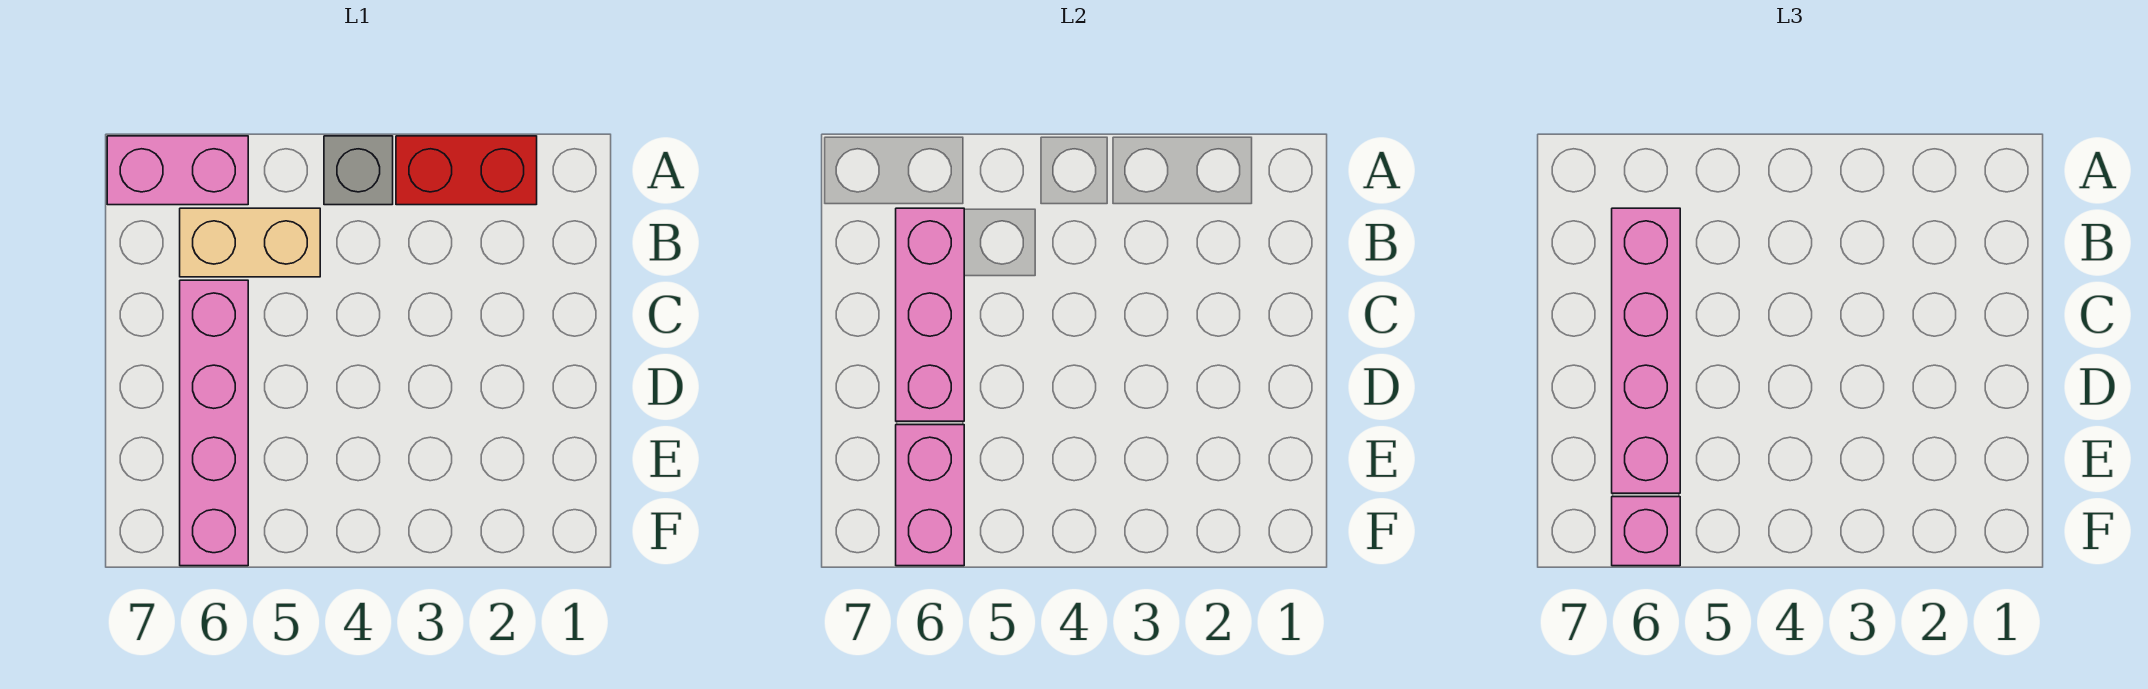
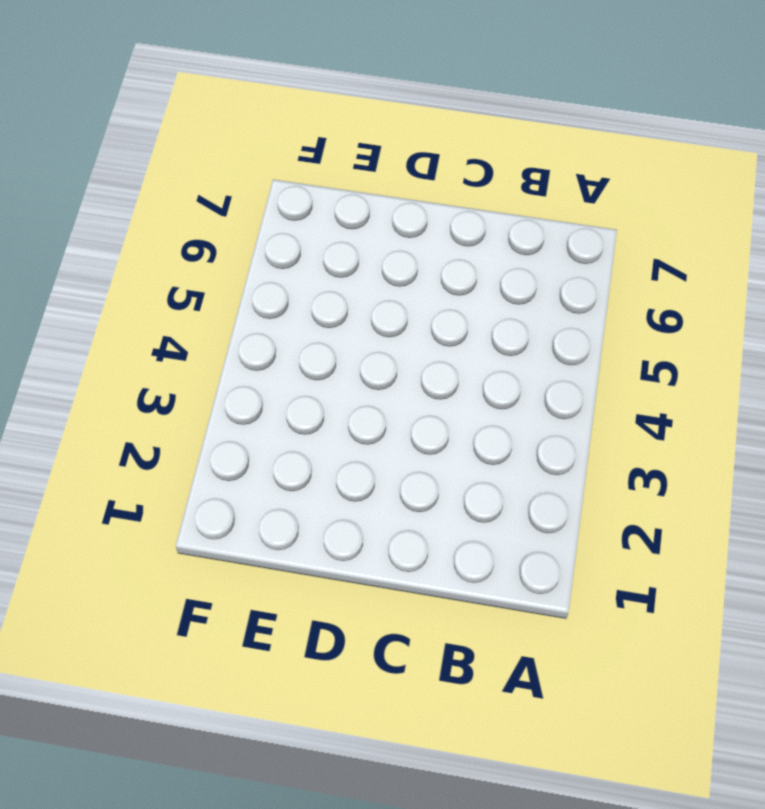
none -> red 1x2 brick [396,136,537,205]
none -> grey 1x1 brick [324,136,393,205]

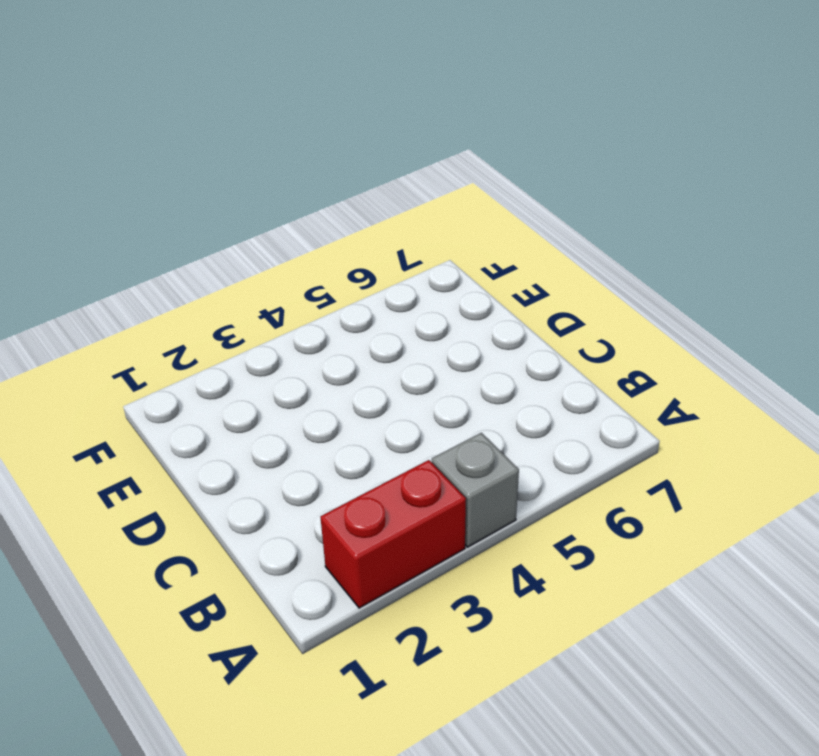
none -> pink 1x2 brick [107,136,248,205]
none -> tan 1x2 brick [180,208,320,277]

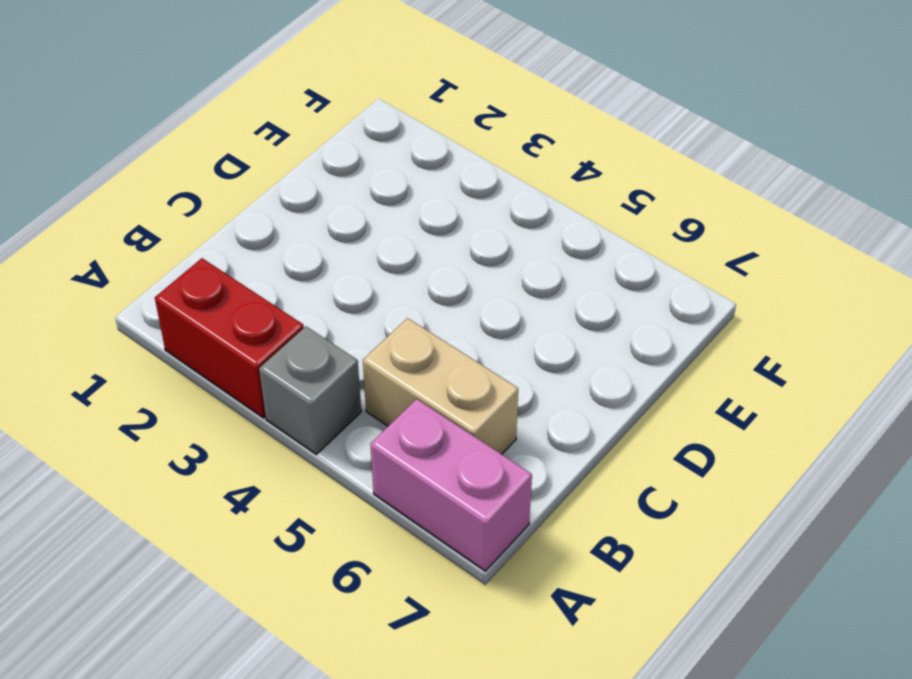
none -> pink 1x4 brick [180,280,248,566]
none -> pink 1x3 brick [896,208,964,421]

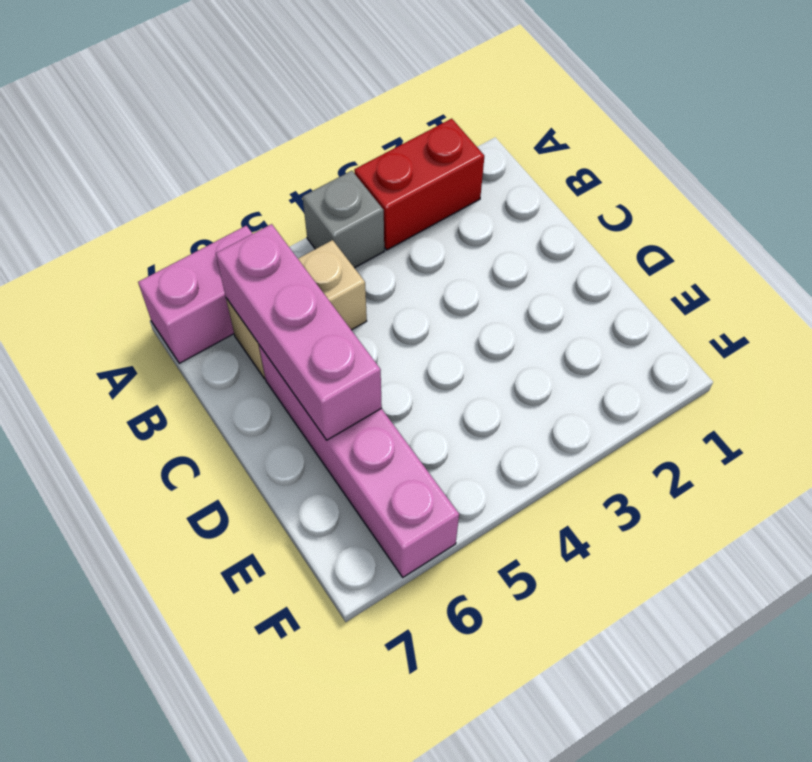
none -> pink 1x2 brick [896,425,964,566]
none -> pink 1x4 brick [1612,208,1680,493]

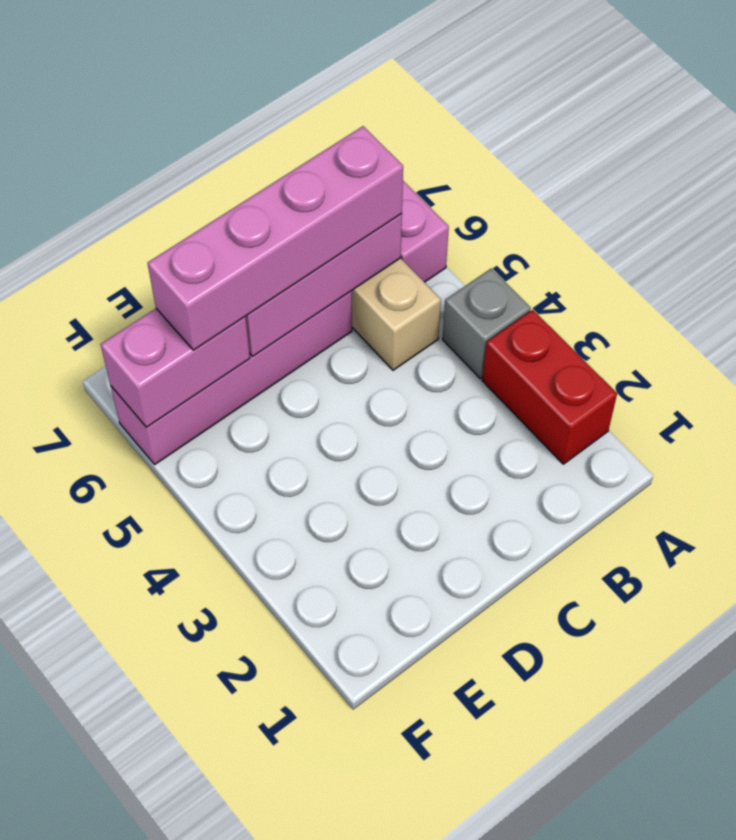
none -> pink 1x1 brick [1612,497,1680,566]

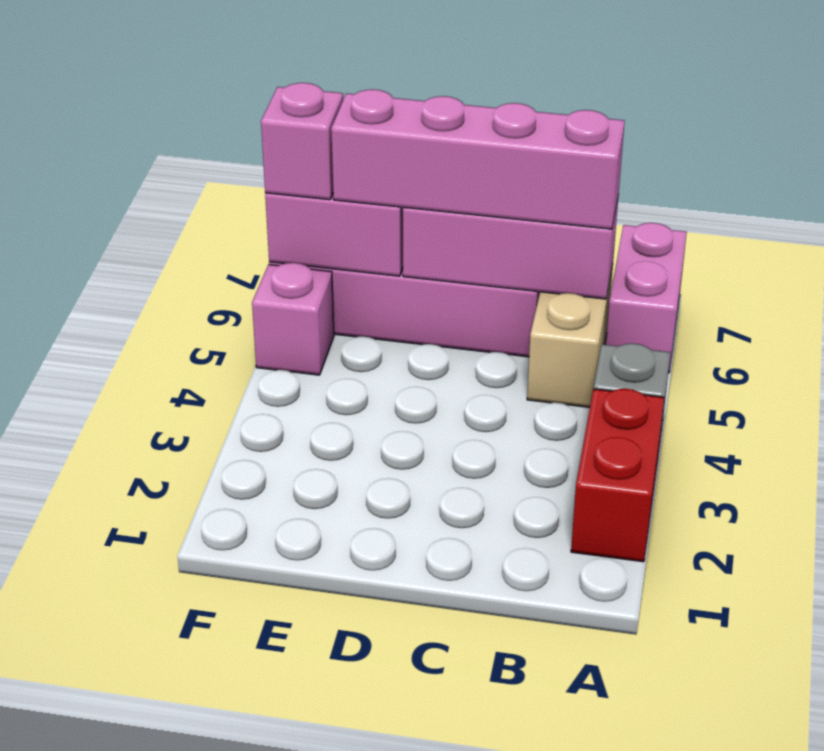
pink 1x1 brick [252,263,334,375] -> none

